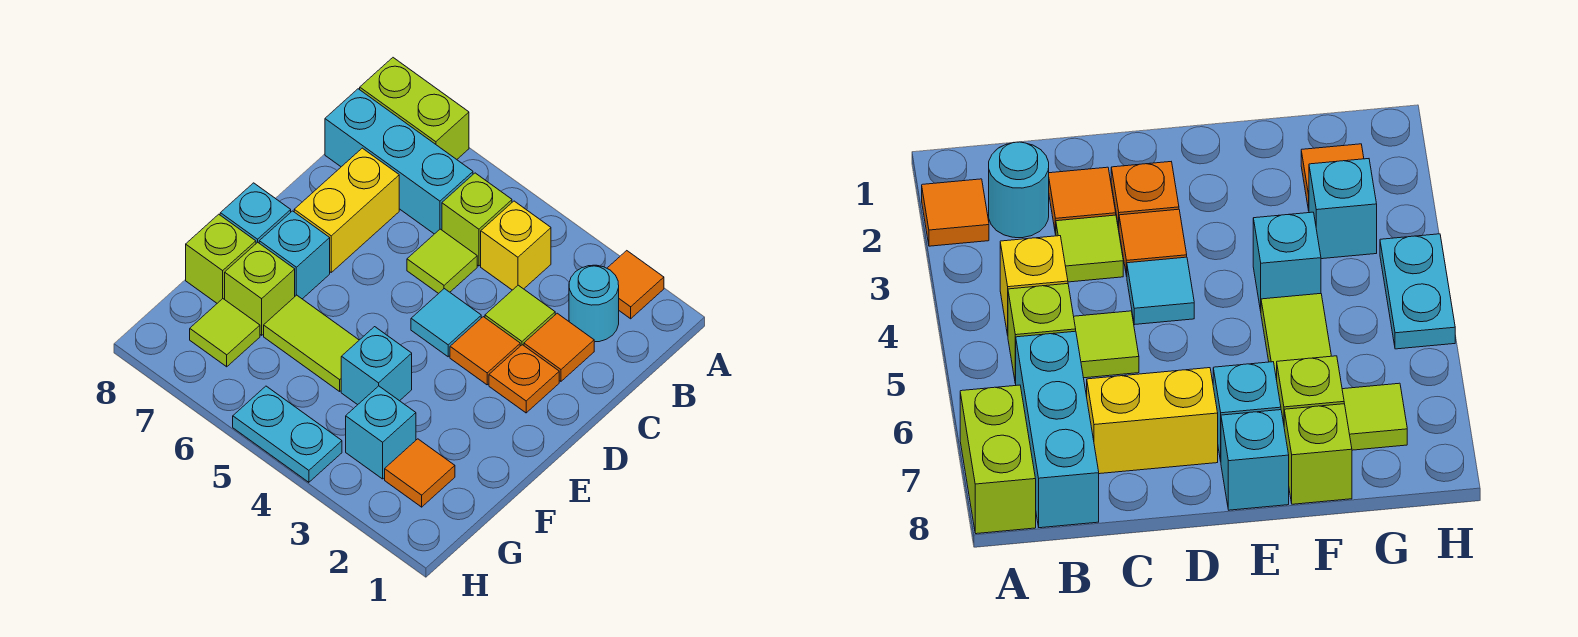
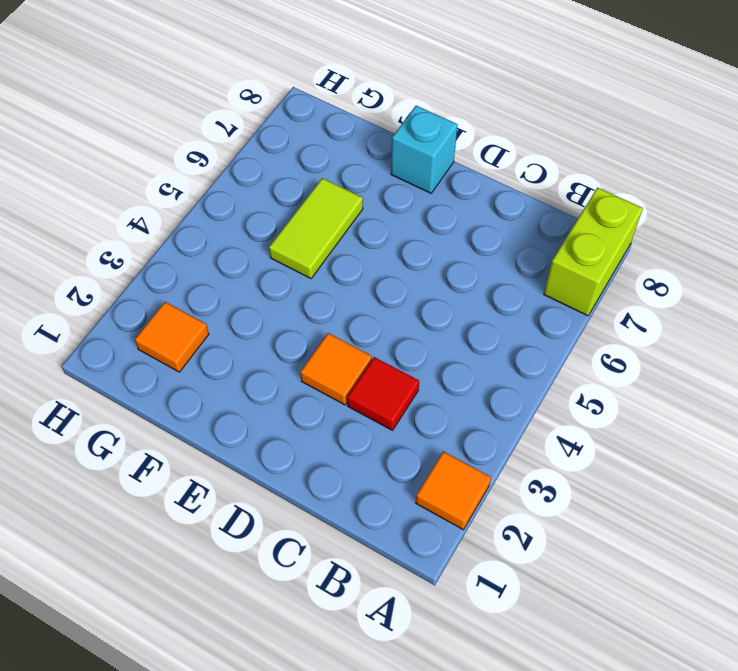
red 1x1 tile [347,357,419,430] -> lime 1x1 tile [485,285,555,346]
none -> cyan 1x1 round brick [569,265,619,342]
none -> yellow 1x1 brick [481,201,551,290]
none -> lime 1x1 brick [442,173,512,266]

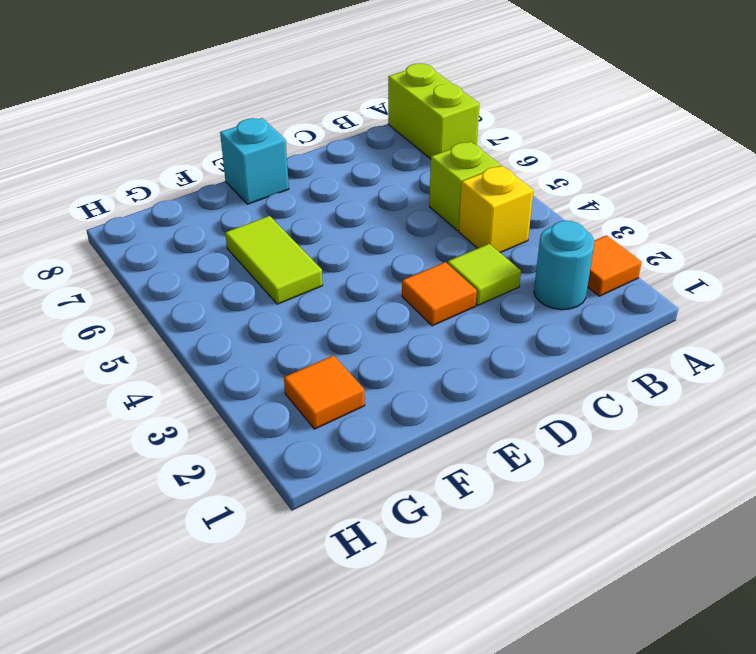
none -> cyan 1x3 brick [325,89,473,234]
none -> orange 1x1 tile [524,313,594,381]
none -> lime 1x1 tile [407,229,477,294]

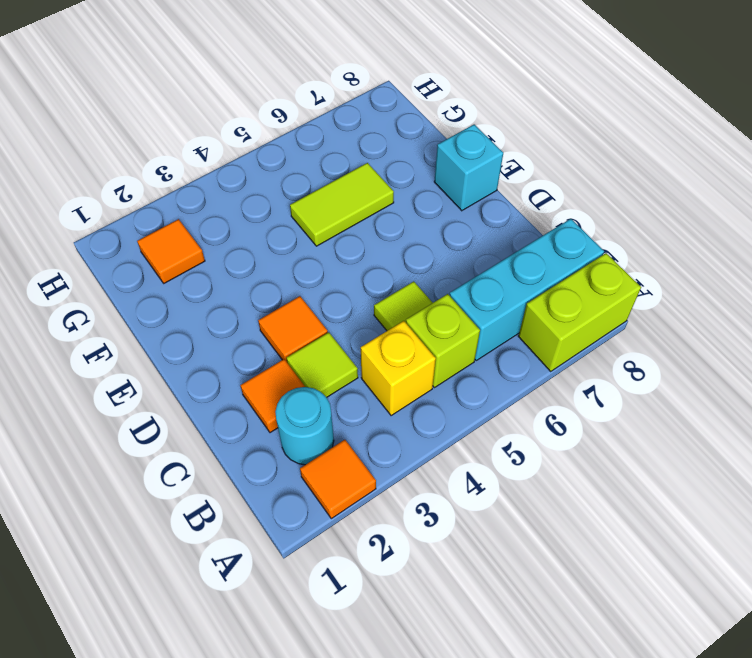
none -> yellow 1x2 brick [294,148,399,272]
none -> orange 1x1 plate [489,345,559,413]
none -> cyan 1x1 tile [411,289,481,357]

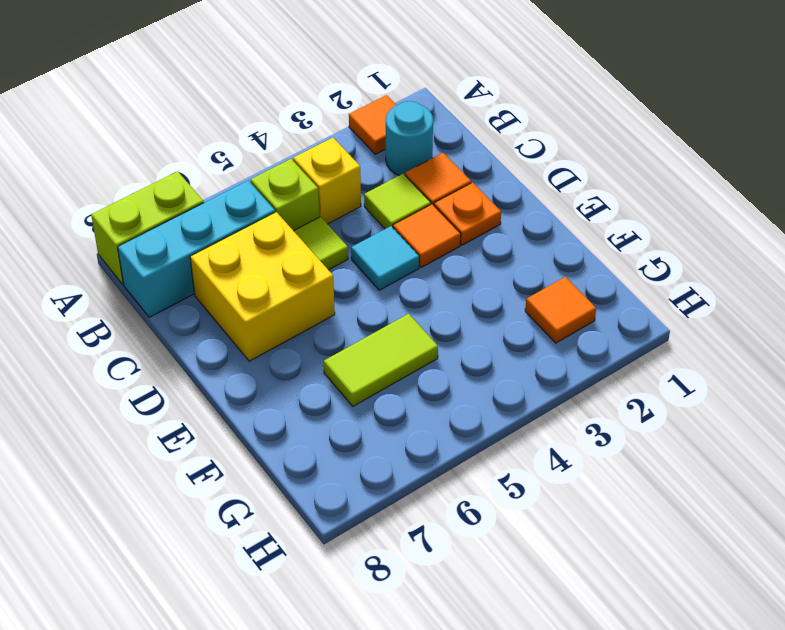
yellow 2x2 brick [190,212,335,361] -> yellow 1x2 brick [294,148,399,272]
none -> cyan 1x1 brick [259,211,330,299]
none -> cyan 1x1 brick [220,183,291,243]
none -> cyan 1x1 brick [341,327,412,405]

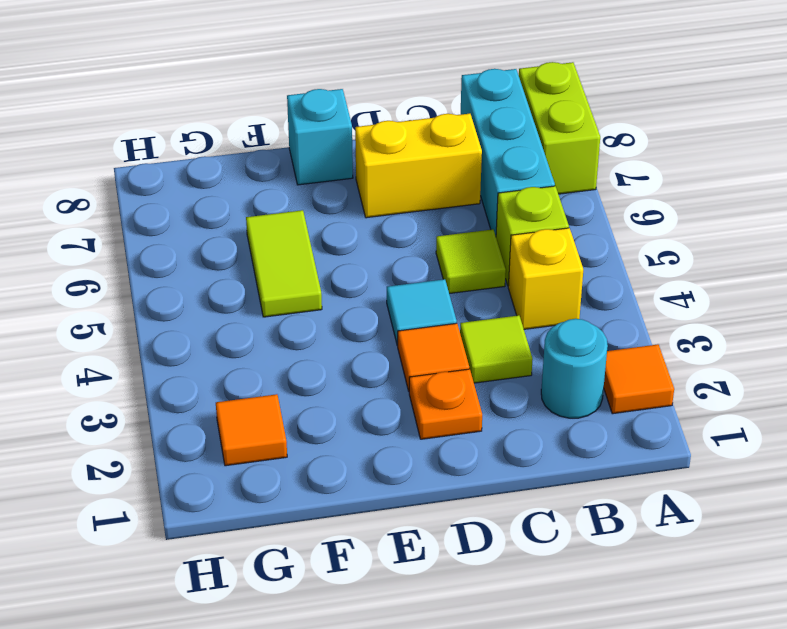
none -> orange 1x1 tile [524,313,594,381]
none -> cyan 1x1 brick [259,211,330,299]
none -> cyan 1x1 brick [341,327,412,405]

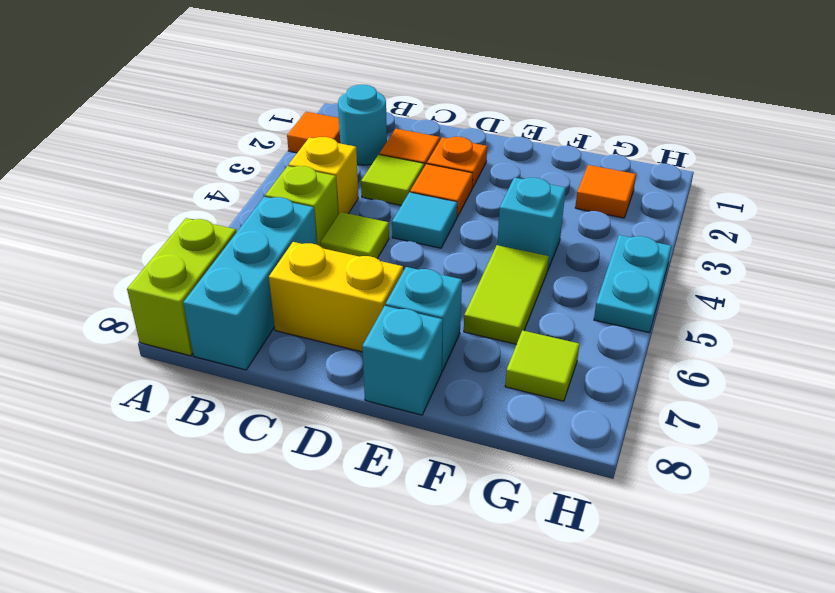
none -> lime 1x1 brick [225,242,295,335]
none -> lime 1x1 brick [186,214,256,303]
none -> cyan 1x1 brick [346,386,416,479]

